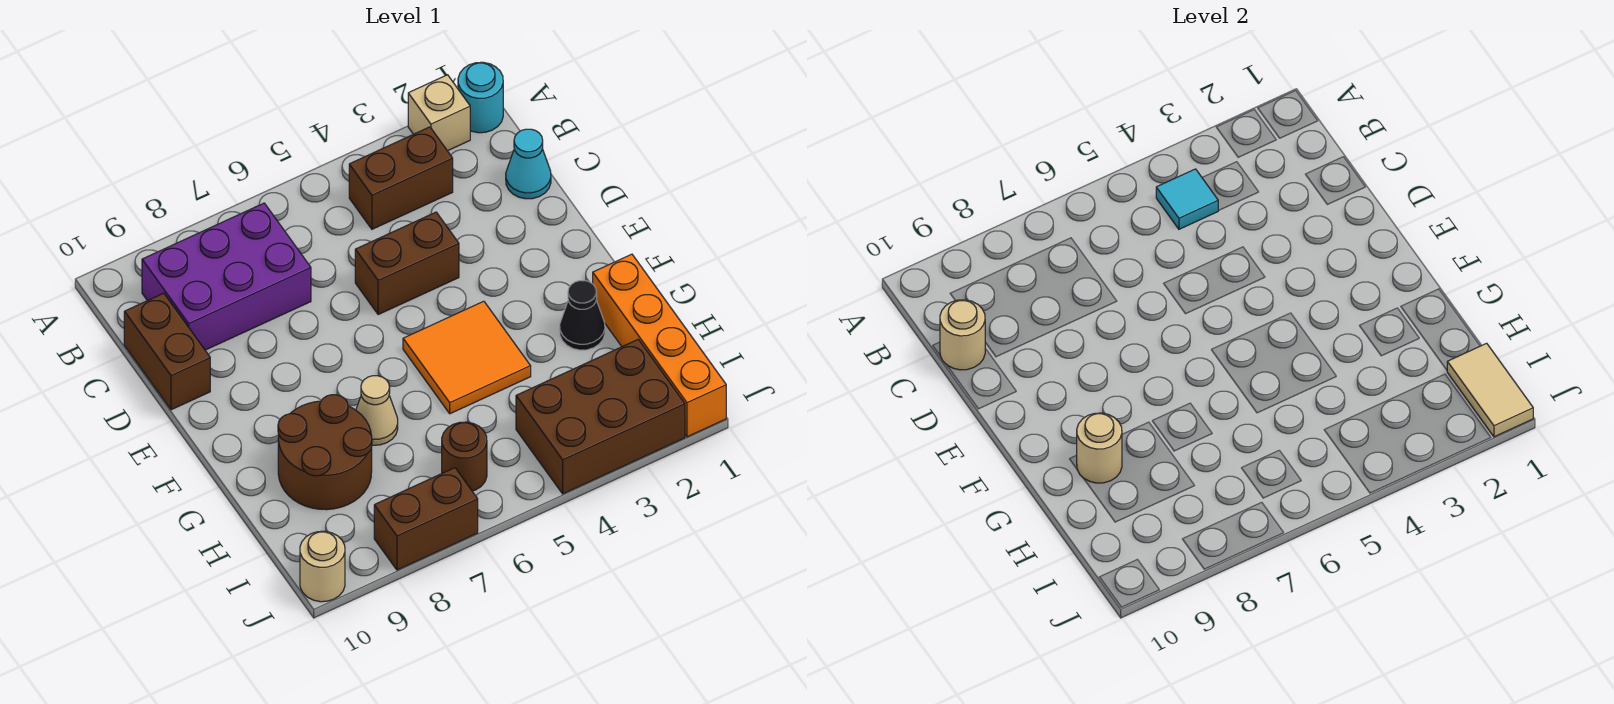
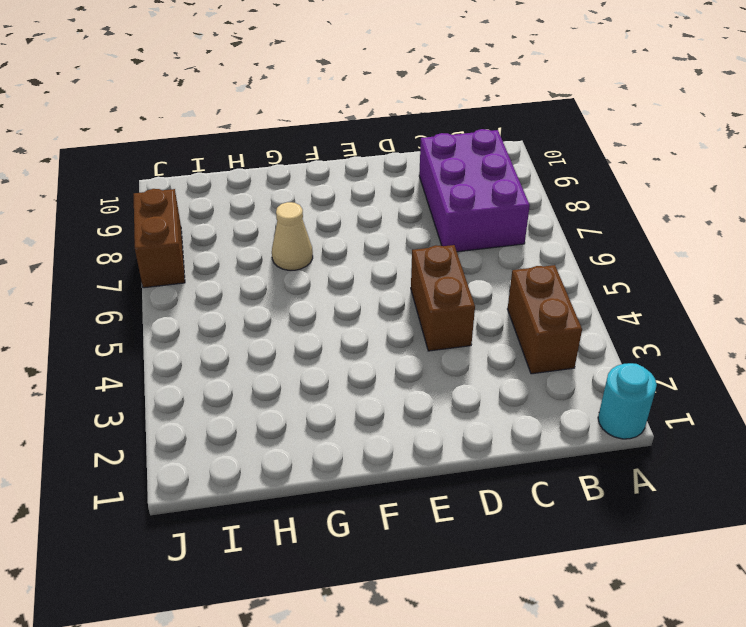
none -> tan 1x1 brick [408,75,470,151]
none -> cyan 1x1 cone [506,129,551,199]
none -> brown 1x2 brick [124,293,210,410]

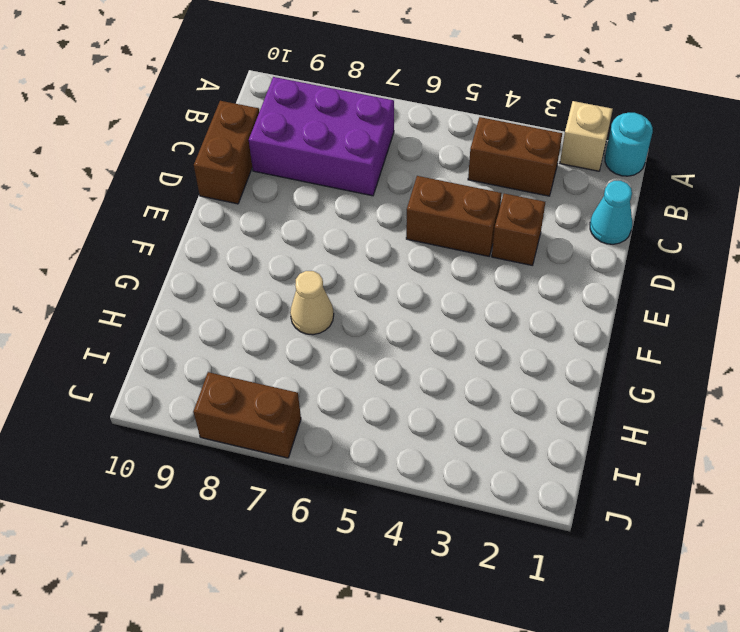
brown 1x1 brick [492,193,545,265] -> none
none -> orange 2x2 tile [403,301,531,414]
none -> orange 1x4 brick [593,254,726,437]
none -> black 1x1 cone [560,281,605,350]

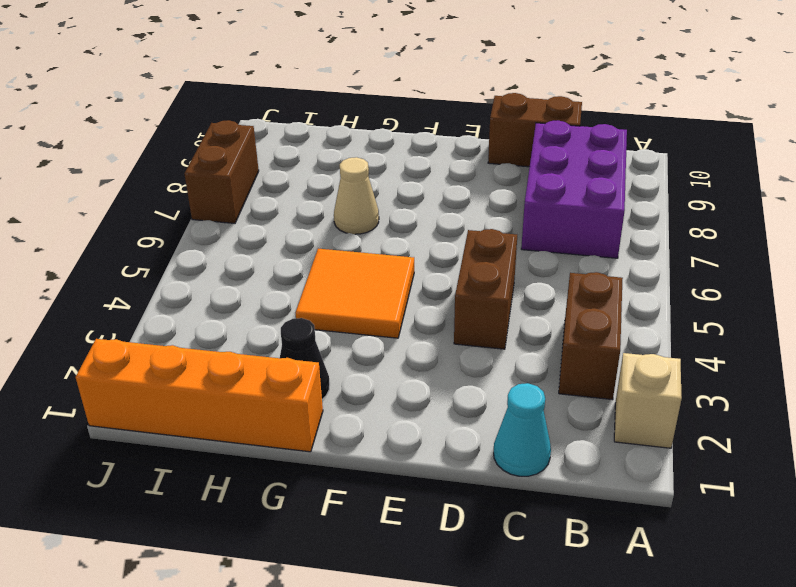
none -> cyan 1x1 round brick [458,62,503,133]
none -> brown 2x2 round brick [278,395,372,510]
none -> brown 2x3 brick [516,340,685,494]

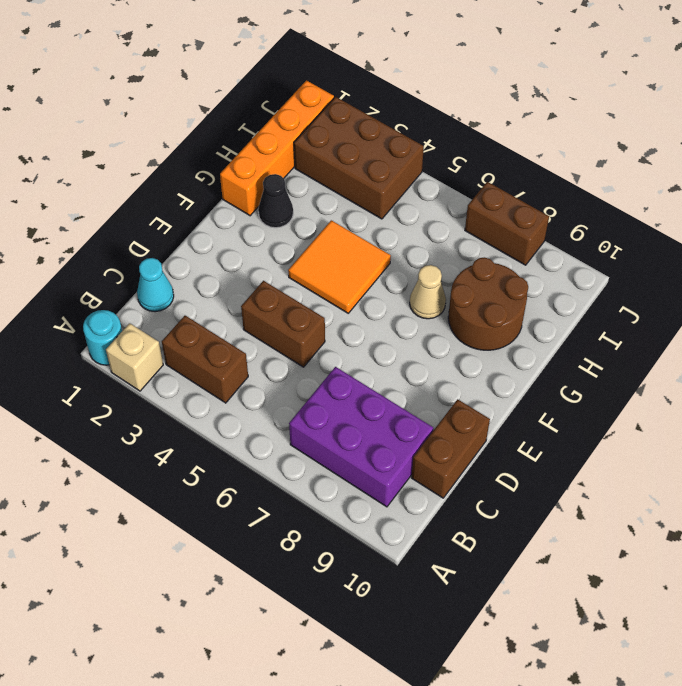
none -> brown 1x1 round brick [442,422,487,491]
none -> tan 1x1 round brick [300,531,345,602]
none -> cyan 1x1 tile [1156,169,1219,229]

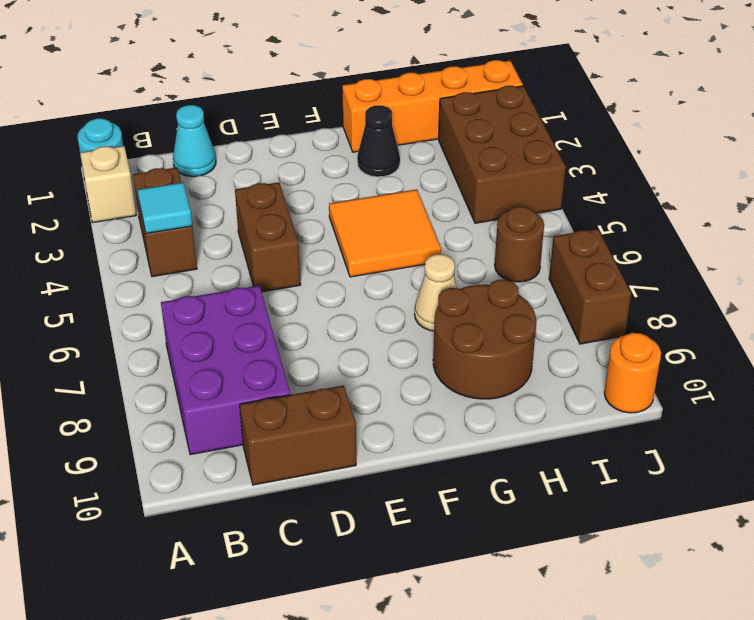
orange 1x1 round brick [604,333,661,413] -> tan 1x1 round brick [300,531,345,602]
none -> tan 1x1 round brick [940,300,985,370]
none -> tan 1x1 round brick [1077,413,1122,483]
none -> tan 1x2 tile [1447,343,1533,437]

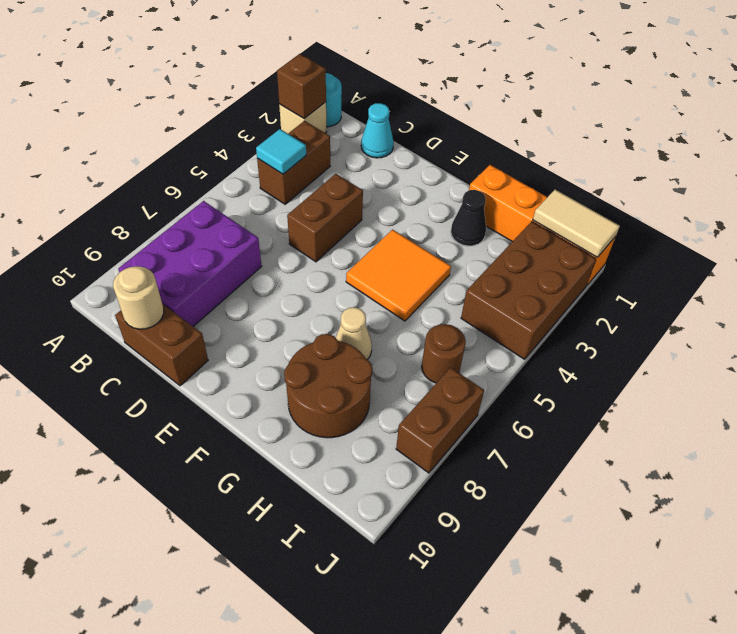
brown 1x1 brick [277,54,326,119] -> none
none -> tan 1x1 round brick [300,531,345,602]
none -> tan 1x1 round brick [1077,413,1122,483]

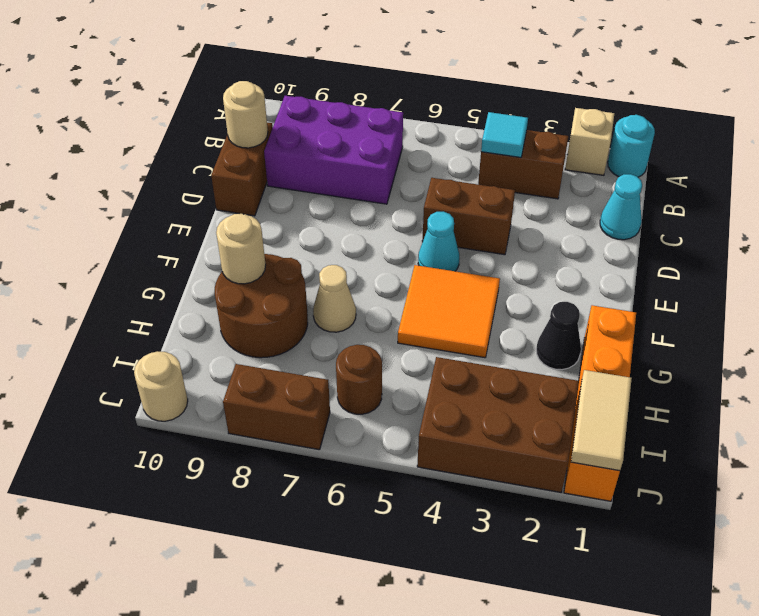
cyan 1x1 cone [418,212,459,271] -> none

